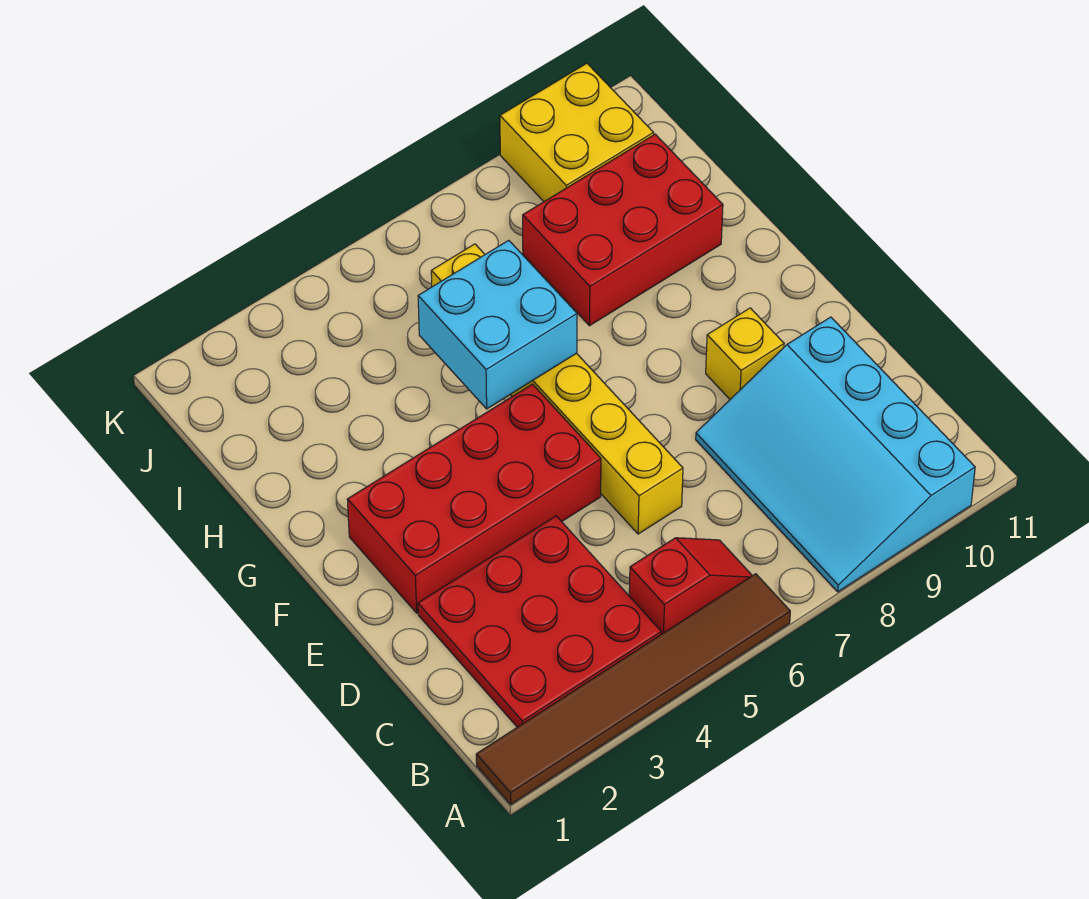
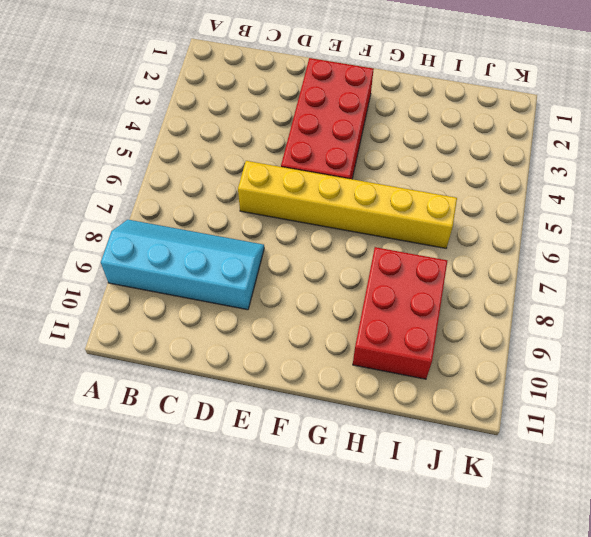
cyan 2x4 slope [101,220,264,310] -> cyan 3x4 slope [696,317,975,592]
none -> brown 1x6 tile [476,574,790,804]
none -> red 3x3 plate [418,516,661,727]

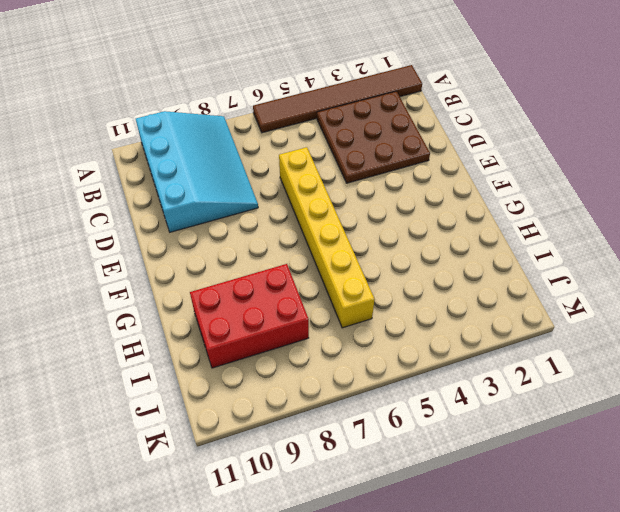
brown 3x3 plate [317,91,430,183] -> red 3x3 plate [418,516,661,727]
none -> red 1x2 slope [629,538,752,634]
none -> red 2x4 brick [347,384,601,613]

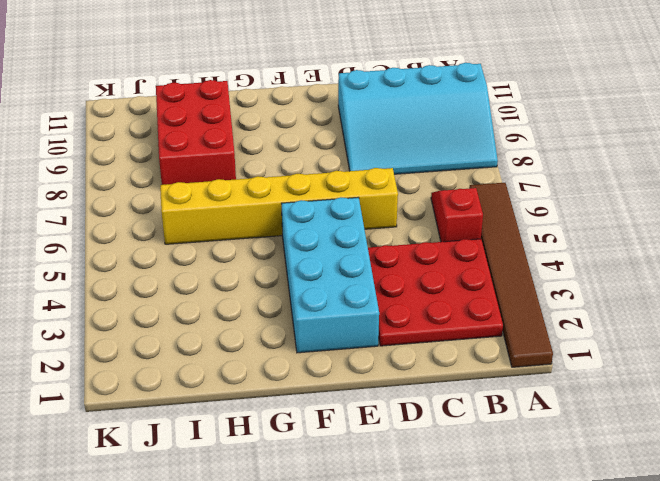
cyan 2x4 brick [281,197,379,353] -> red 2x4 brick [347,384,601,613]
none -> yellow 1x1 brick [706,308,784,399]
none -> yellow 2x2 brick [500,63,654,201]

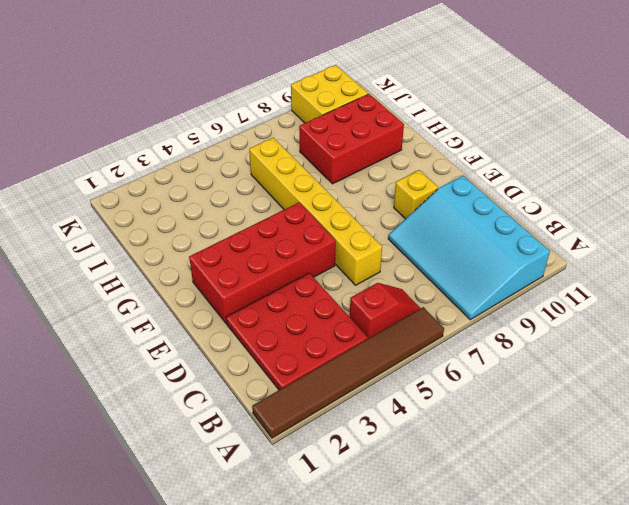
none -> cyan 2x2 brick [418,240,577,409]

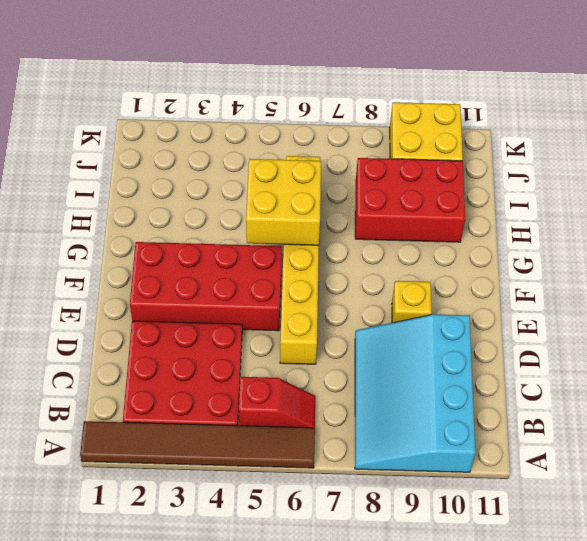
yellow 2x2 brick [246,159,321,245] -> cyan 2x2 brick [418,240,577,409]

